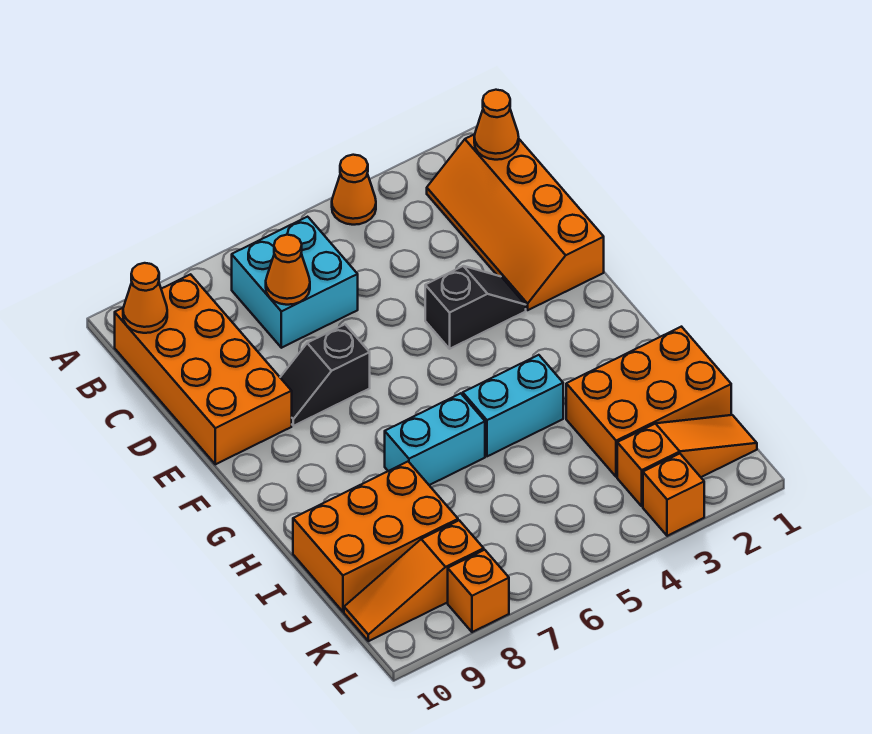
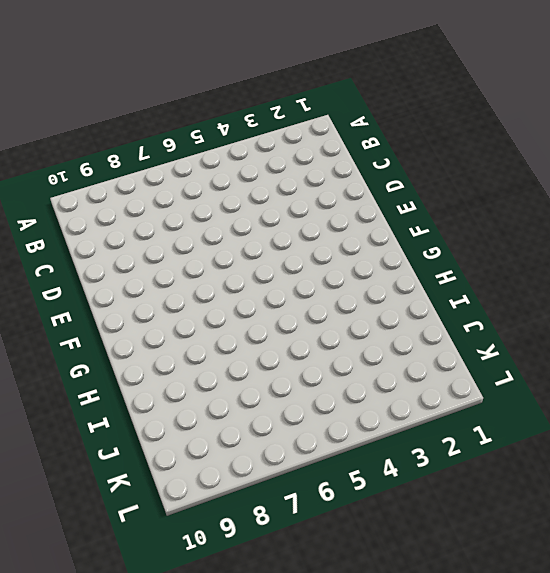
none -> orange 1x1 cone [332,155,376,225]
none -> orange 2x4 slope [427,134,604,310]
none -> cyan 2x2 brick [232,217,358,348]

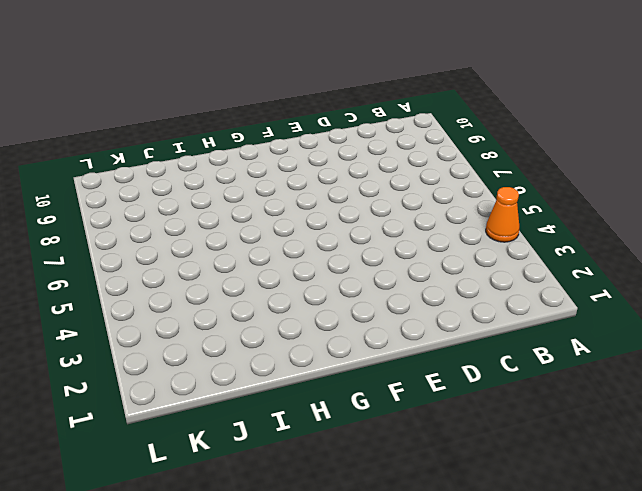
none -> orange 2x4 slope [427,134,604,310]
none -> cyan 2x2 brick [232,217,358,348]
none -> orange 2x4 brick [115,274,292,464]

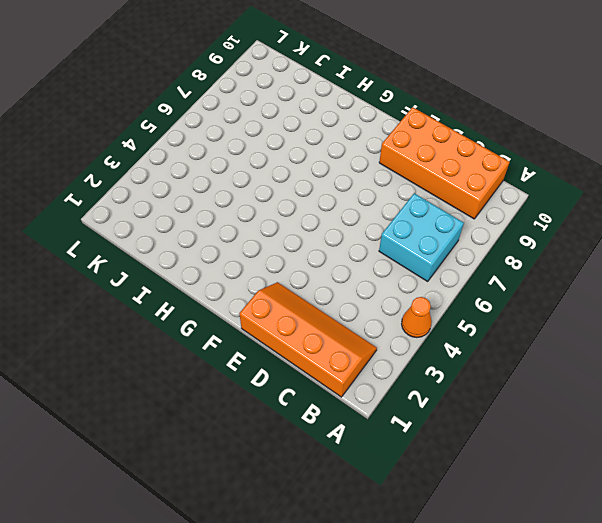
none -> black 1x2 slope [425,266,526,349]
none -> black 1x2 slope [280,324,370,426]
none -> cyan 1x2 brick [463,355,563,456]

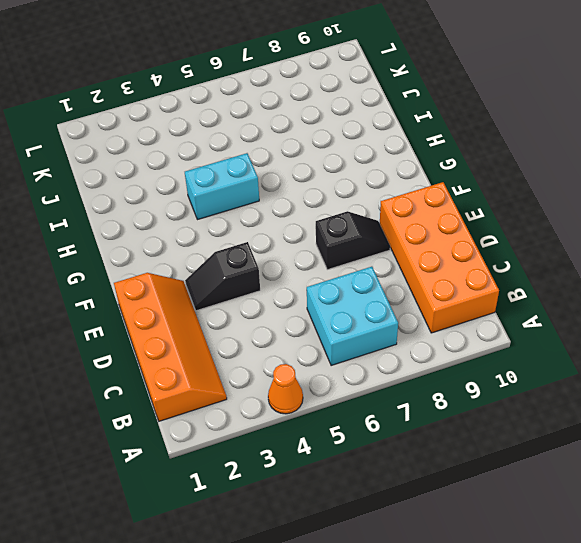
none -> cyan 1x2 brick [385,393,485,485]
none -> orange 2x3 brick [566,327,731,477]
none -> orange 2x3 brick [293,461,458,612]

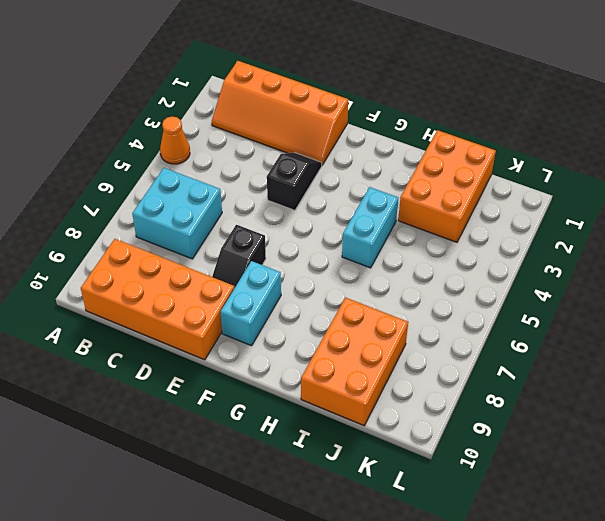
cyan 1x2 brick [221,261,281,346] -> cyan 1x2 brick moved to [385,393,485,485]
none -> orange 1x3 slope [617,415,757,506]
none -> orange 1x3 slope [344,520,484,641]
none -> orange 1x1 brick [643,454,704,536]

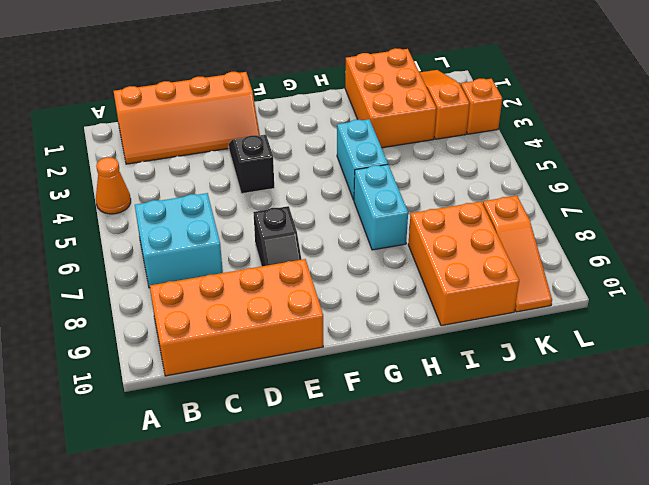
none -> orange 1x1 brick [448,550,509,632]
none -> orange 1x1 cone [474,90,519,160]
none -> orange 1x1 cone [123,263,167,333]

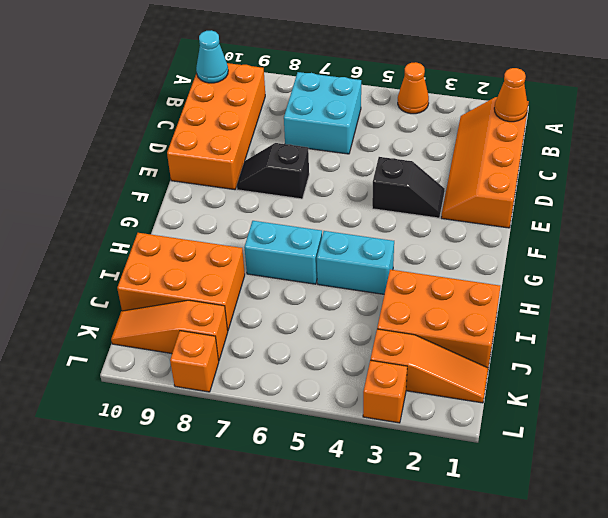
cyan 1x1 cone [196,30,228,83] -> orange 1x1 cone [123,263,167,333]
none -> orange 1x1 cone [266,234,310,305]

